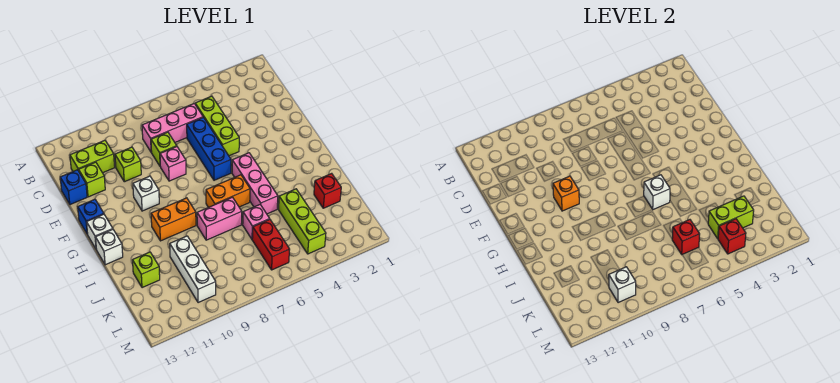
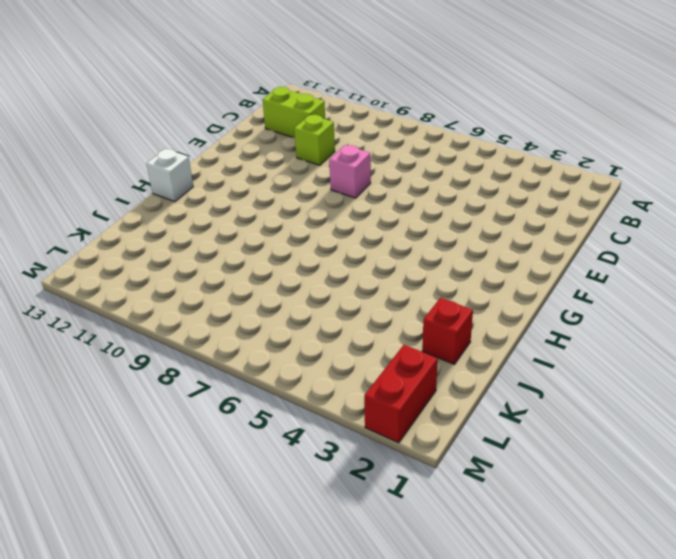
red 1x2 brick [364,345,438,443] -> red 1x2 brick moved to [252,220,290,270]
none -> lime 1x3 brick [195,96,239,156]
none -> pink 1x3 brick [142,104,203,152]
none -> blue 1x3 brick [187,117,231,180]

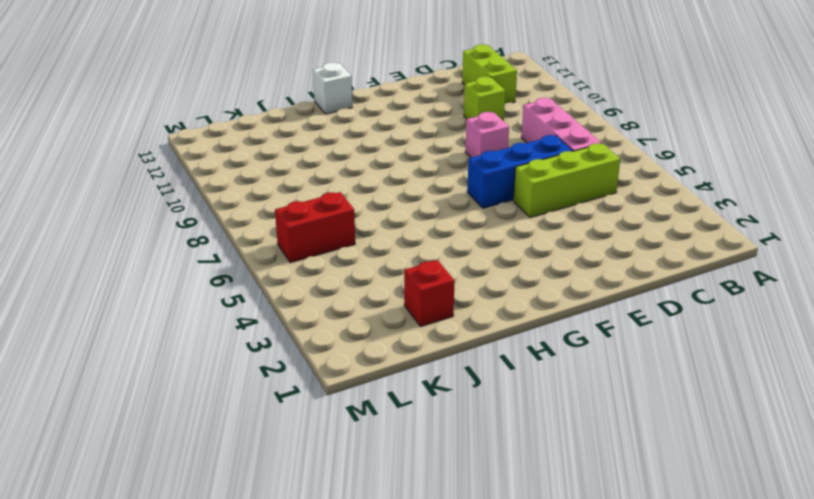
none -> lime 1x1 brick [151,132,177,166]
none -> lime 1x1 brick [79,162,105,197]
none -> blue 1x1 brick [60,170,87,205]

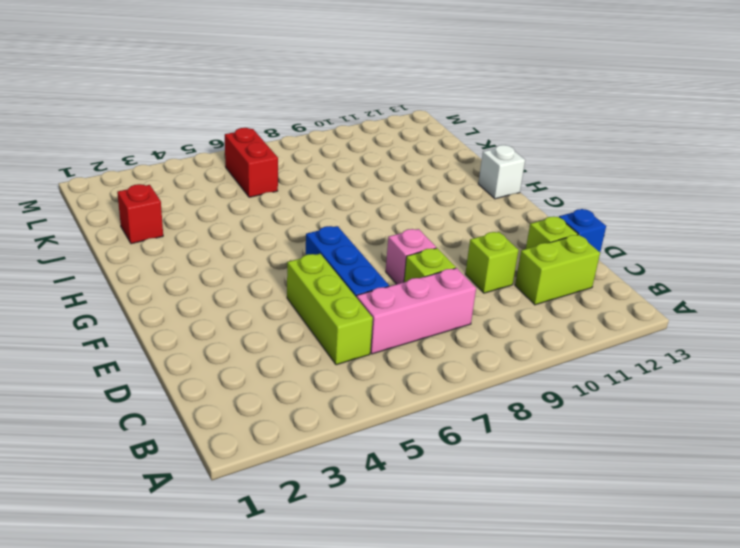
none -> white 1x1 brick [133,176,159,211]
none -> blue 1x1 brick [78,199,104,234]
none -> pink 1x3 brick [232,153,278,214]

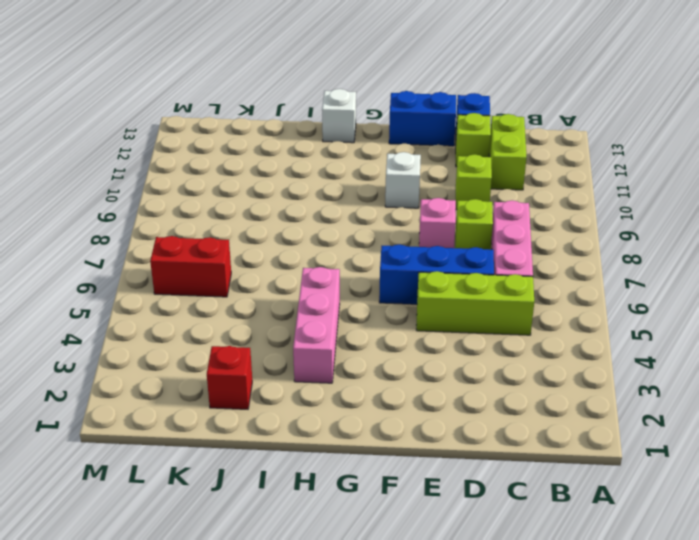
blue 1x2 brick [389,91,456,146] -> blue 1x1 brick [78,199,104,234]
pink 1x3 brick [293,267,340,383] -> pink 1x3 brick turned to [232,153,278,214]
none -> white 1x1 brick [87,214,113,250]
none -> orange 1x2 brick [206,175,250,207]
none -> orange 1x2 brick [151,198,196,241]

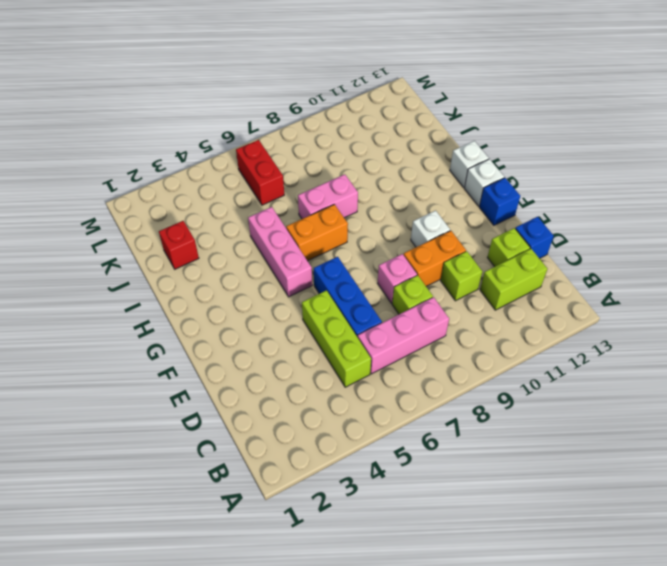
orange 1x2 brick [404,231,466,286] -> orange 1x2 brick moved to [151,198,196,241]
none -> lime 1x3 brick [279,189,326,254]
none -> pink 1x1 brick [243,205,270,239]
none -> white 1x3 brick [170,236,216,303]

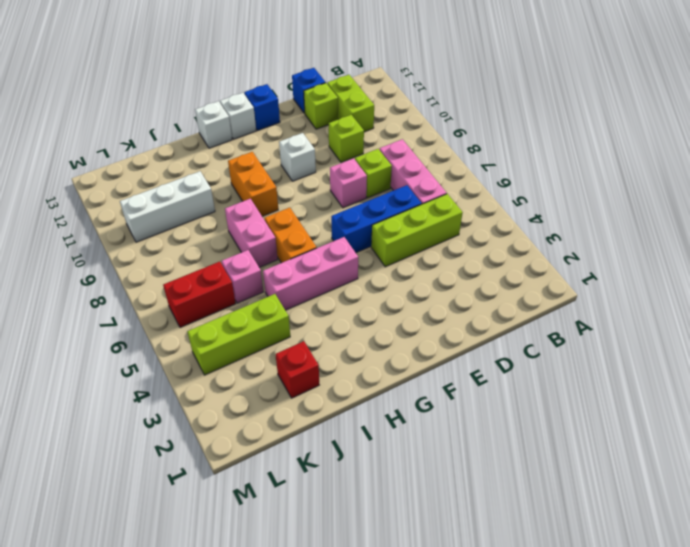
none -> lime 1x1 brick [133,252,160,288]
none -> orange 1x1 brick [553,176,579,211]
none -> white 1x1 brick [644,175,670,210]

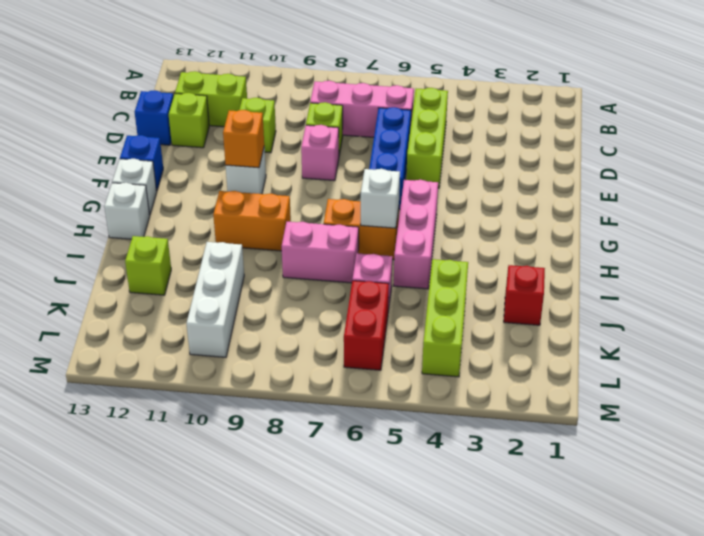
none -> lime 1x2 brick [708,196,754,239]
none -> red 1x1 brick [672,220,700,254]
none -> red 1x1 brick [718,219,746,254]

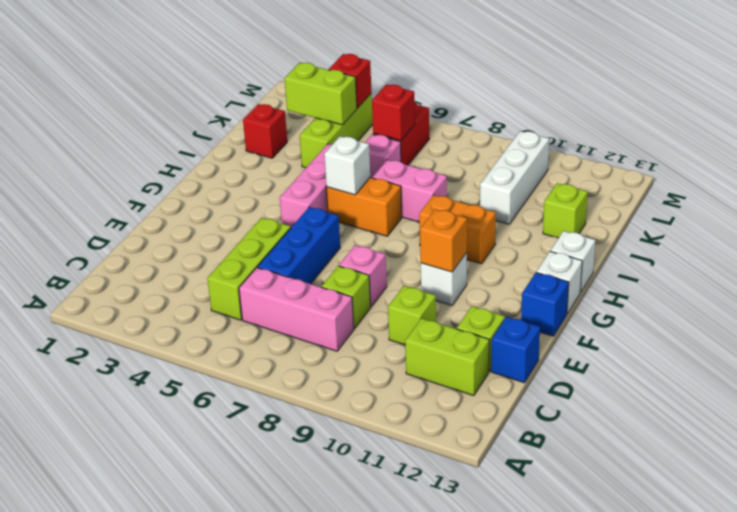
none -> white 1x1 brick [609,267,636,303]

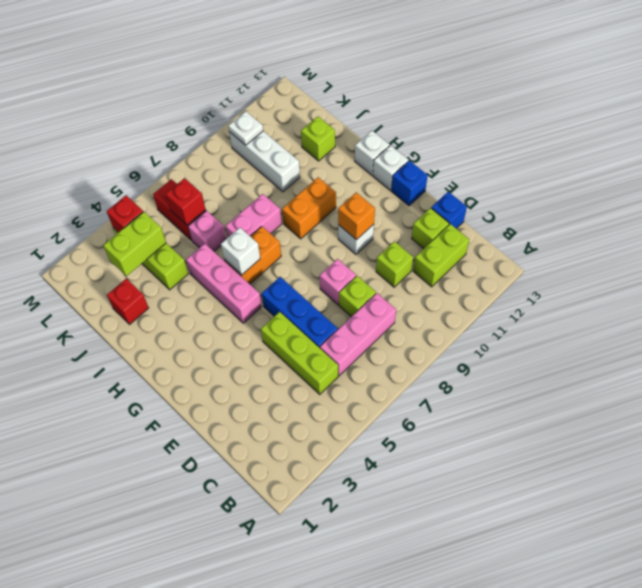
white 1x1 plate [228,111,263,145] -> white 1x1 brick [609,267,636,303]

